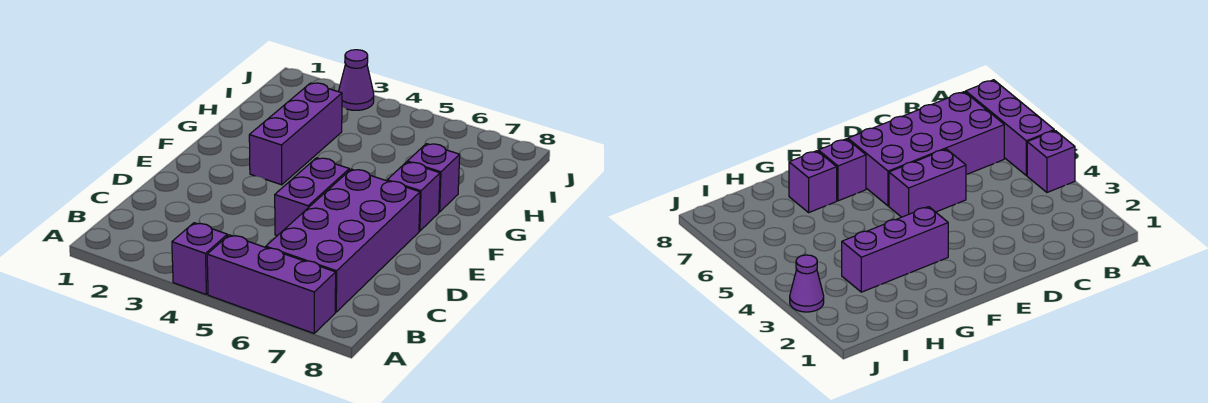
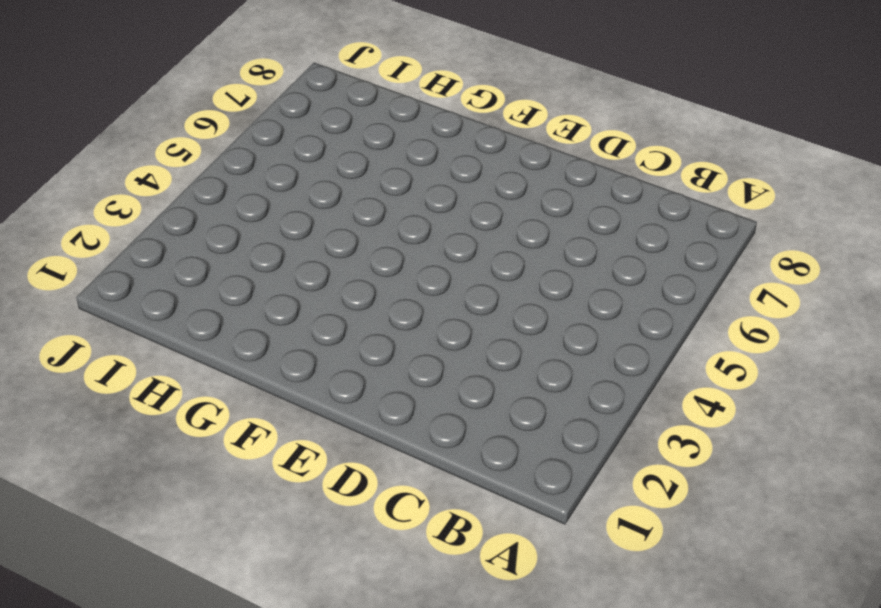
none -> purple 1x1 brick [172,223,227,294]
none -> purple 1x3 brick [207,235,336,333]

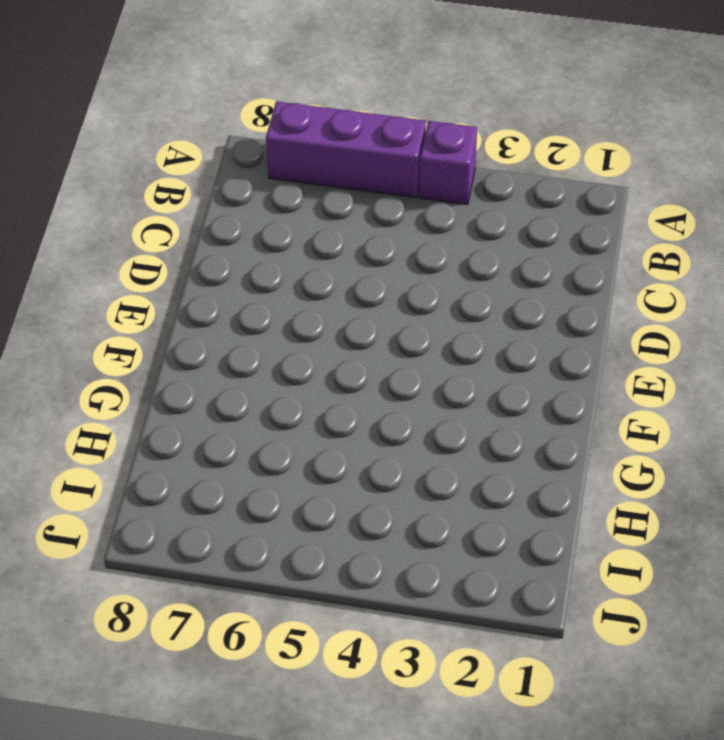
none -> purple 2x4 brick [266,169,420,312]
none -> purple 1x2 brick [275,158,349,236]

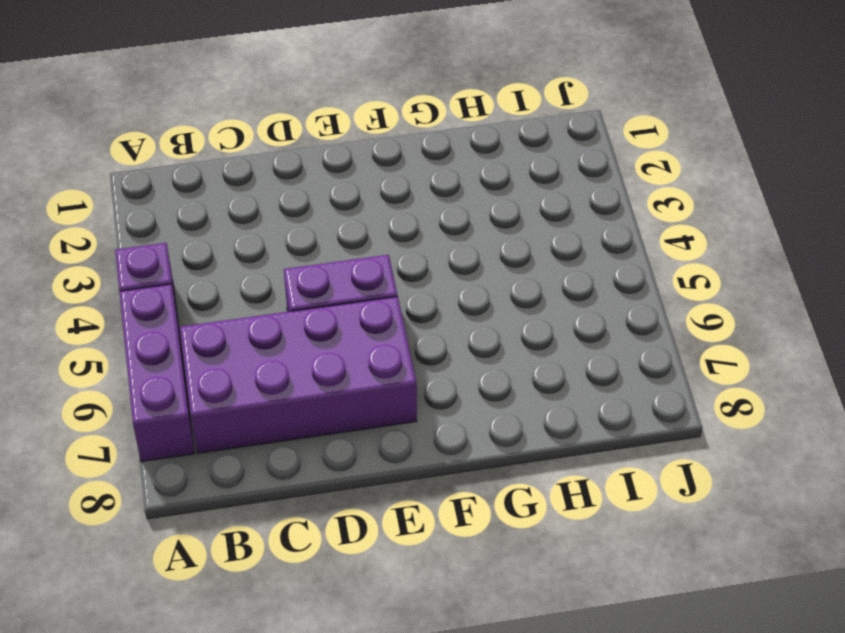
none -> purple 1x3 brick [249,83,342,185]
none -> purple 1x1 brick [387,162,440,231]

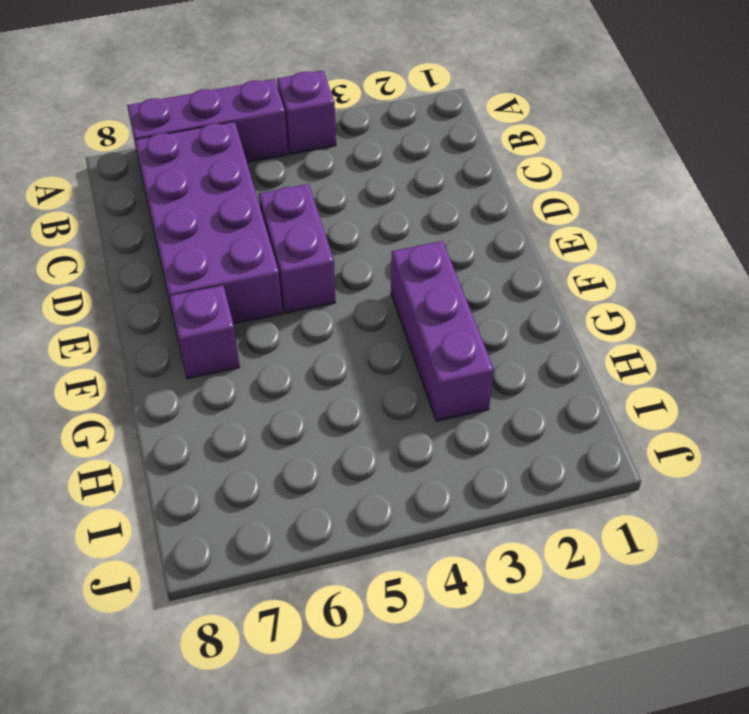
none -> purple 1x1 brick [407,144,460,212]
none -> purple 1x1 cone [339,50,374,110]

